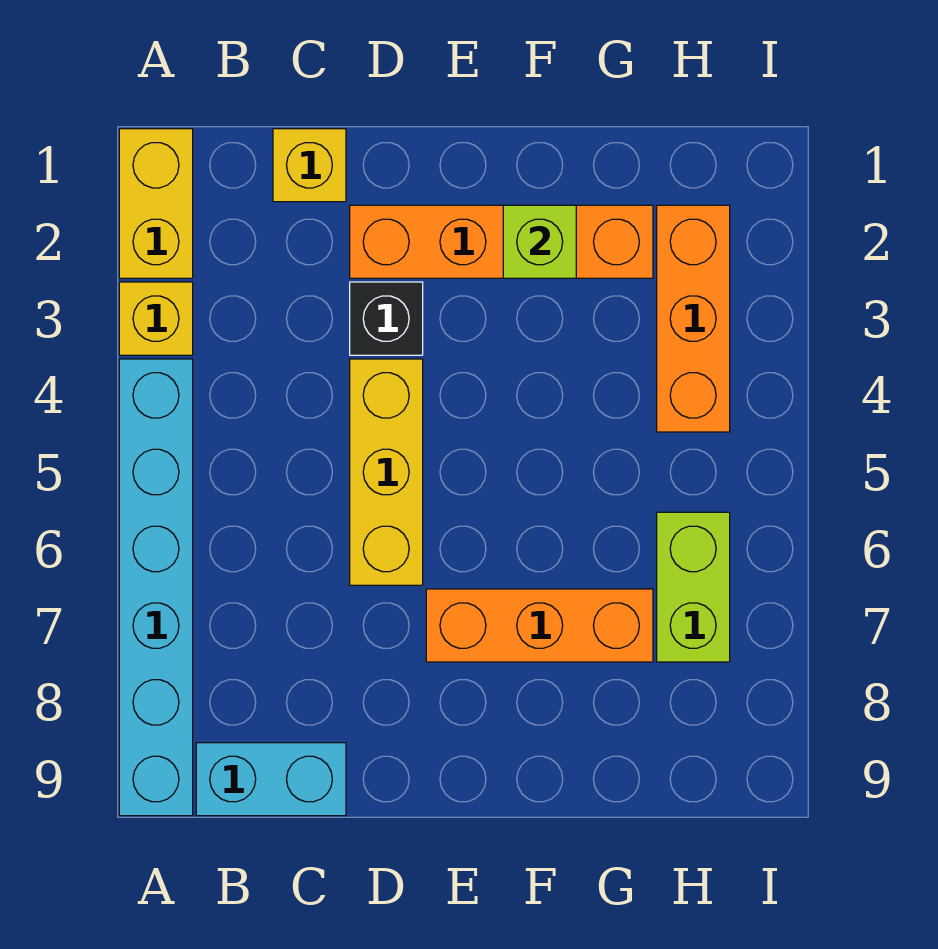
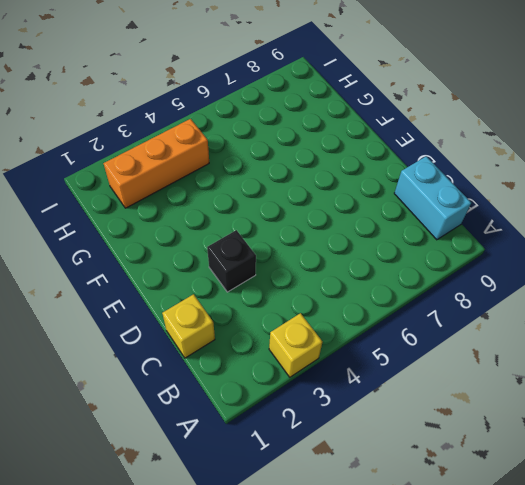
none -> yellow 1x2 brick [119,129,193,278]
none -> cyan 1x6 brick [119,359,193,816]
none -> orange 1x4 brick [350,205,653,278]

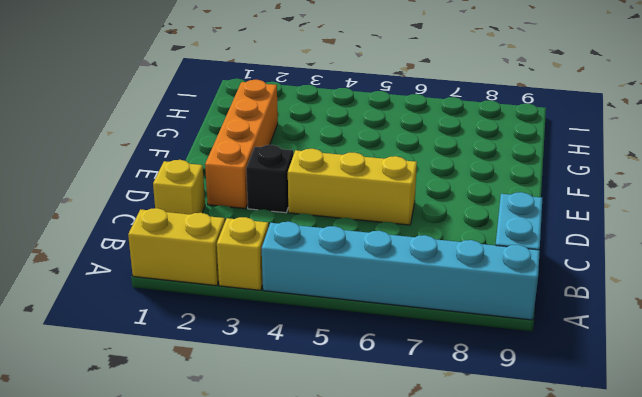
none -> orange 1x3 brick [426,589,653,662]
none -> orange 1x3 brick [657,205,730,432]
none -> lime 1x2 brick [657,512,730,662]

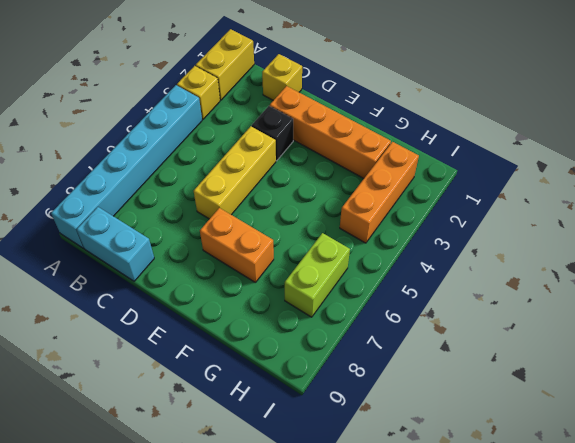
orange 1x2 brick [200,208,274,282] -> orange 1x3 brick [426,589,653,662]
none -> lime 1x1 brick [503,205,576,278]

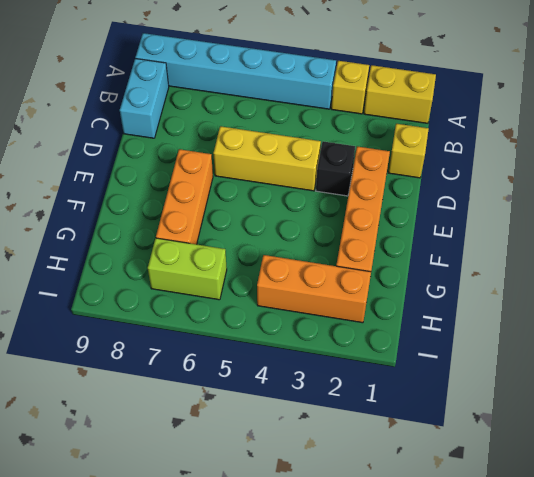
none -> lime 1x1 brick [503,205,576,278]

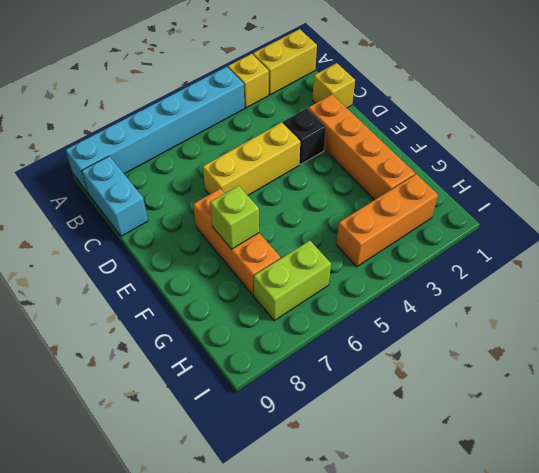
lime 1x1 brick [210,186,259,249] -> lime 1x1 brick moved to [503,205,576,278]

